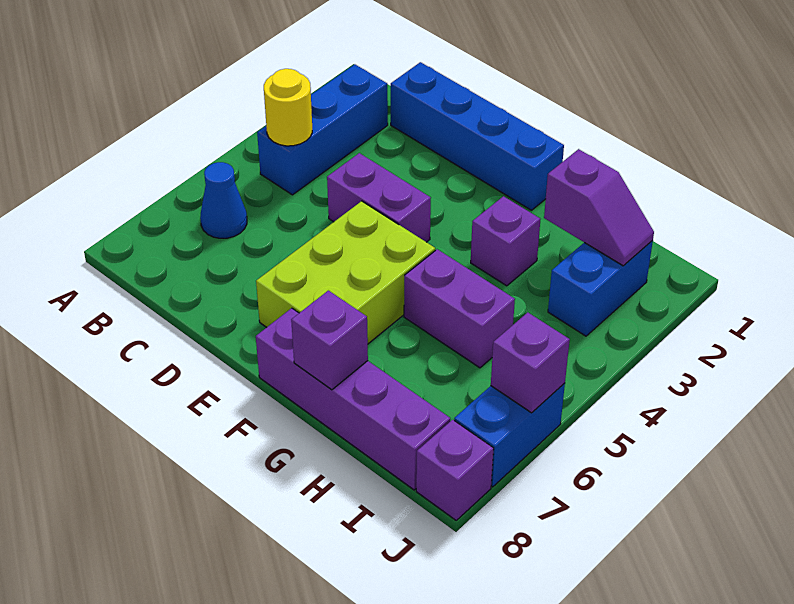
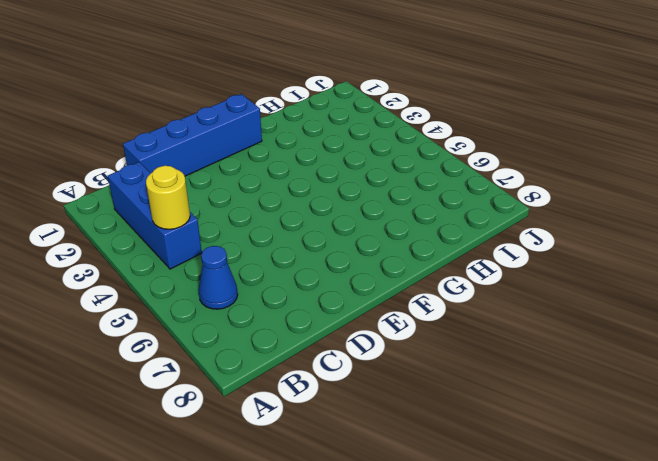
none -> purple 1x2 brick [327,153,431,242]
none -> lime 2x3 brick [256,201,435,344]
none -> purple 1x4 brick [256,308,450,490]

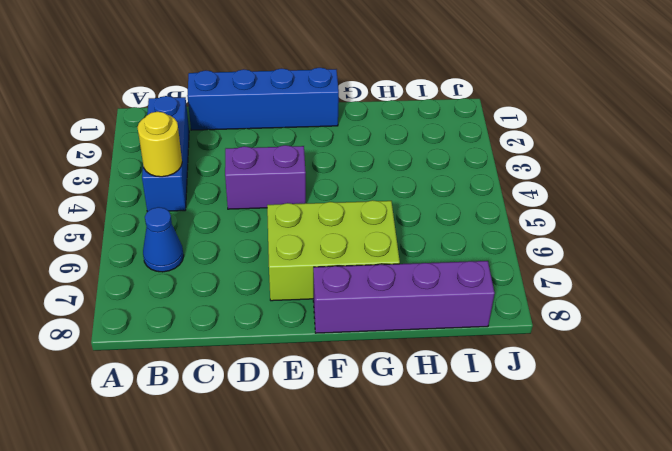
lime 2x3 brick [267,200,400,301] -> lime 2x3 brick turned to [256,201,435,344]
none -> purple 1x1 brick [471,196,541,286]
none -> purple 1x2 brick [404,249,515,368]
none -> blue 1x2 brick [548,241,653,336]

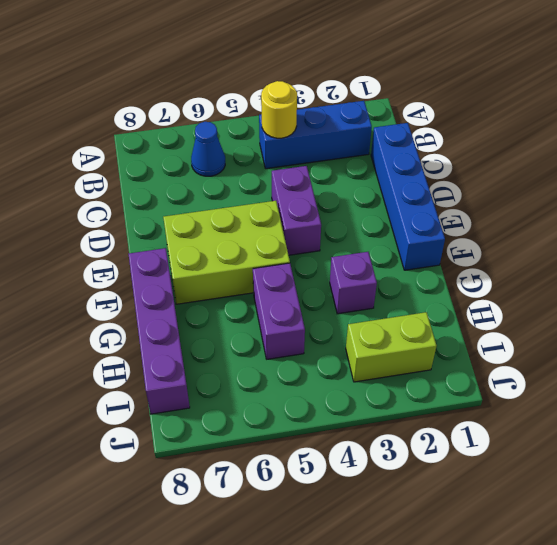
lime 1x2 brick [346,312,437,382] -> blue 1x2 brick [548,241,653,336]
none -> blue 1x2 brick [454,383,565,487]
none -> purple 1x1 brick [416,420,494,520]
none -> purple 1x1 brick [291,291,368,390]

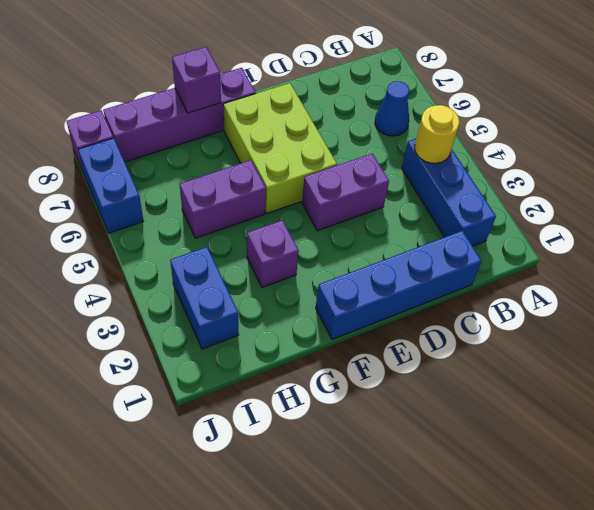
none -> purple 1x2 slope [544,149,654,266]
none -> purple 1x1 brick [491,312,570,413]

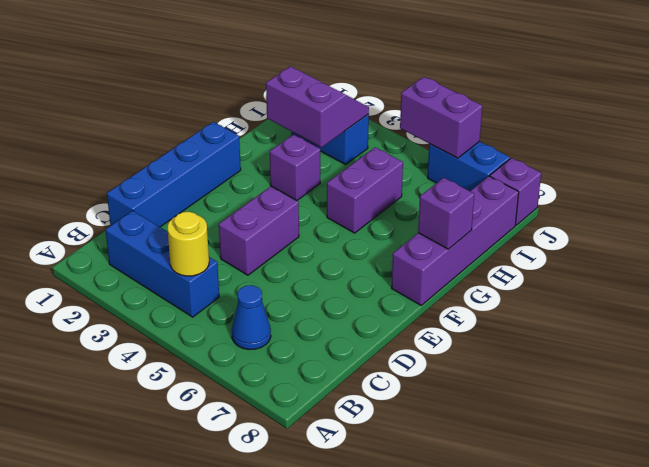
purple 2x2 slope [266,66,369,147] -> purple 1x2 slope [544,149,654,266]
purple 1x2 brick [400,77,482,158] -> purple 1x1 brick [491,312,570,413]
none -> lime 2x3 brick [256,201,435,344]

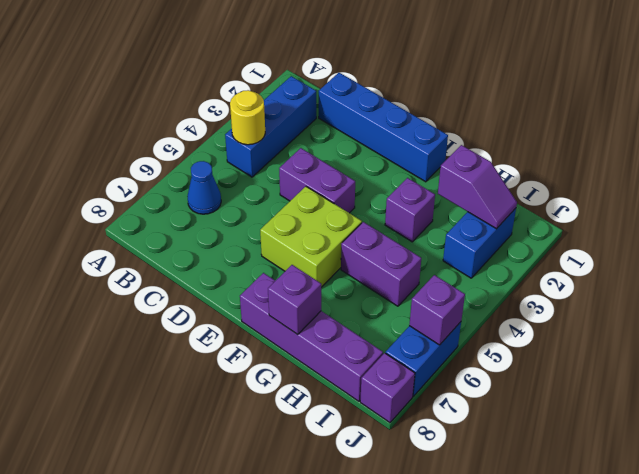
lime 2x2 brick [260,187,362,287] -> lime 2x3 brick [256,201,435,344]

